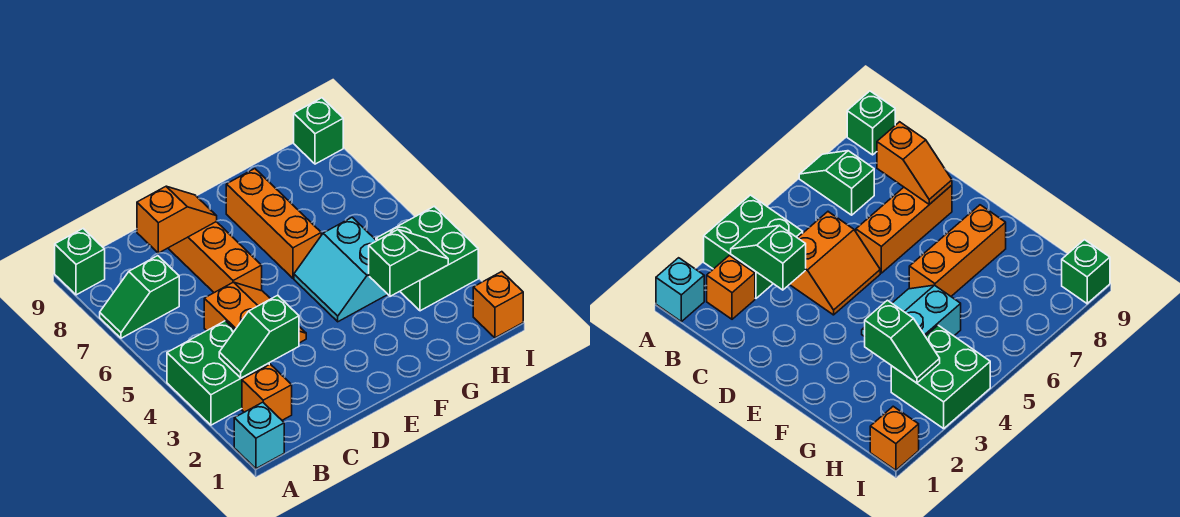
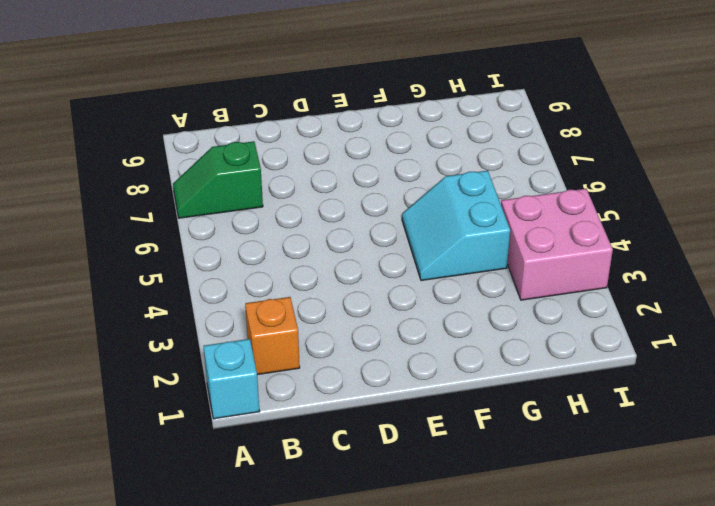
pink 2x2 brick [501,189,613,300] -> green 2x2 brick [376,206,478,311]
none -> green 2x2 brick [167,321,269,425]
none -> green 1x1 brick [55,229,105,295]
none -> orange 2x2 slope [204,282,306,343]

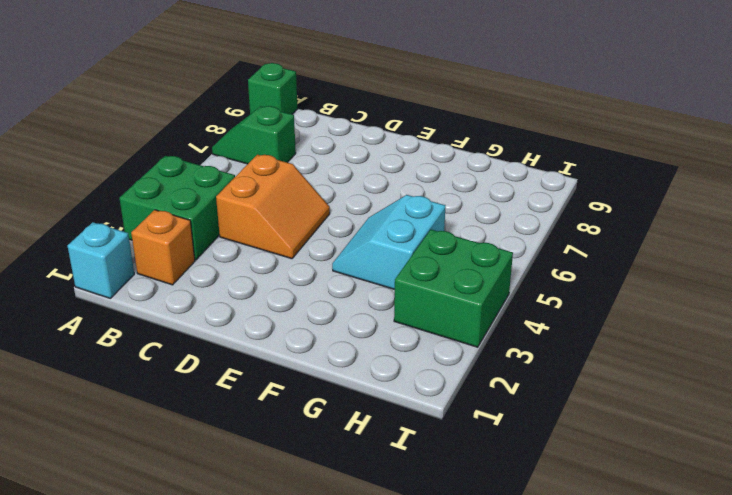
none -> orange 1x3 brick [168,222,262,293]
none -> orange 1x3 brick [226,169,321,278]
none -> orange 1x1 brick [473,272,523,338]

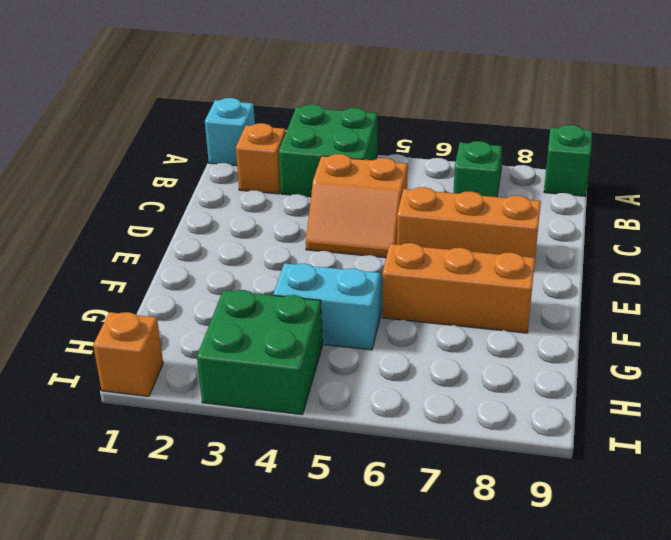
none -> green 1x1 brick [294,98,343,164]
none -> green 1x2 slope [219,295,299,378]
none -> orange 1x2 slope [137,186,217,253]

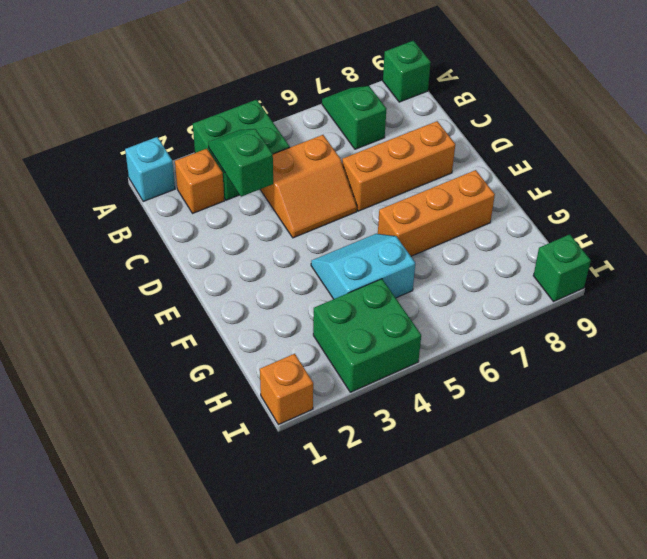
none -> orange 1x2 slope [137,186,217,253]
none -> green 1x2 slope [369,230,448,296]

